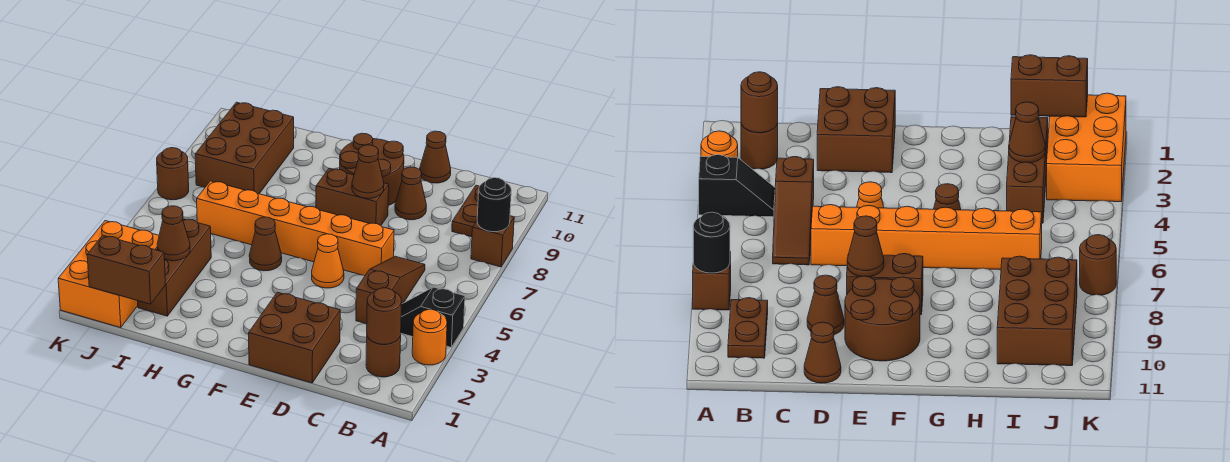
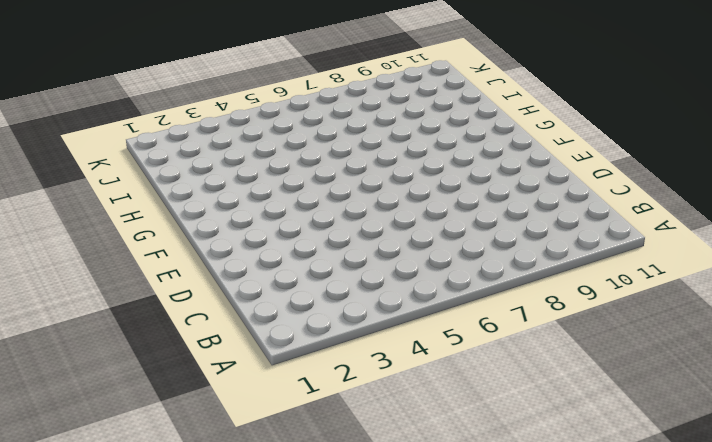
none -> orange 1x1 round brick [412,309,447,365]
none -> black 1x2 slope [401,287,465,347]
none -> brown 1x1 brick [471,216,514,267]

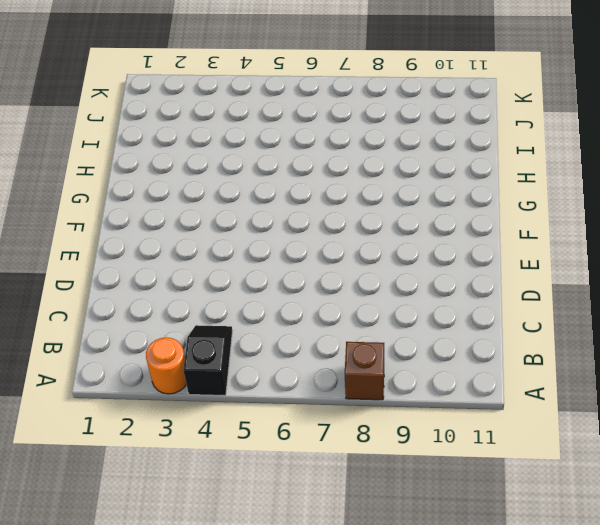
none -> brown 1x1 round brick [366,336,401,377]
none -> brown 1x2 plate [452,185,479,237]
none -> brown 1x3 slope [356,256,425,324]

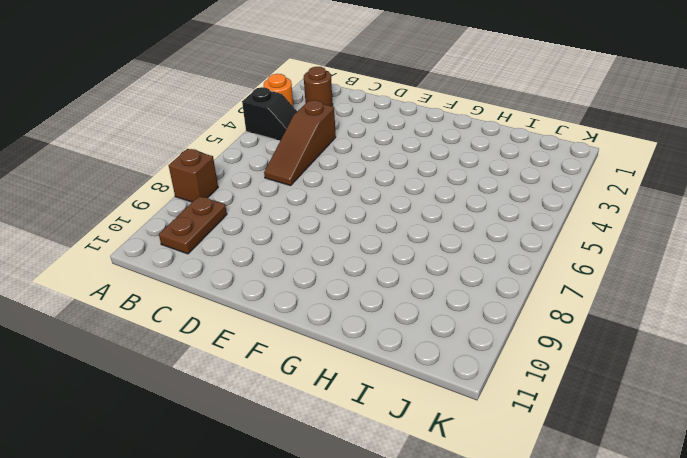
none -> brown 2x2 brick [249,292,340,383]
none -> orange 1x6 brick [197,181,394,276]
none -> brown 1x1 cone [395,167,426,220]

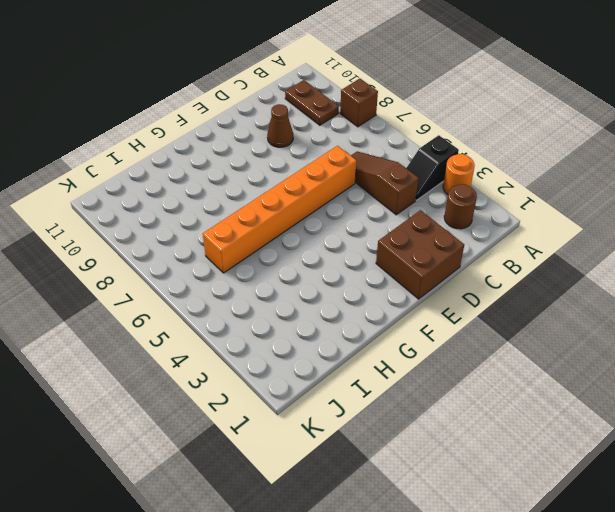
none -> brown 1x1 cone [420,131,451,183]
none -> orange 1x1 cone [312,234,344,288]
none -> brown 1x2 brick [316,169,389,225]

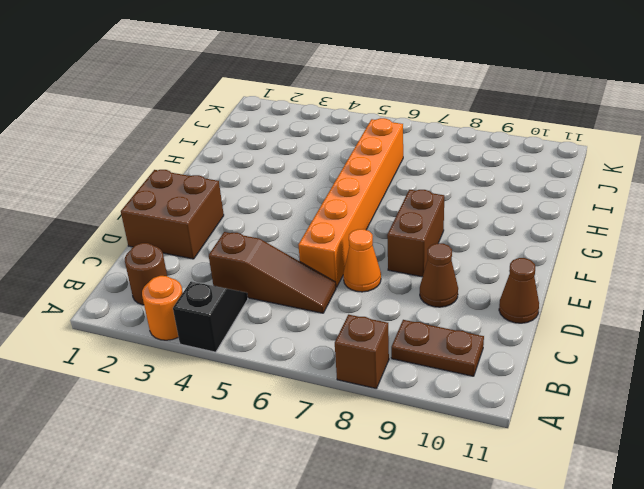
orange 1x1 cone [343,229,381,292] -> orange 1x1 cone moved to [312,234,344,288]
none -> brown 2x2 round brick [340,133,404,206]
none -> brown 1x1 cone [249,217,282,271]
none -> brown 1x3 brick [138,219,211,316]

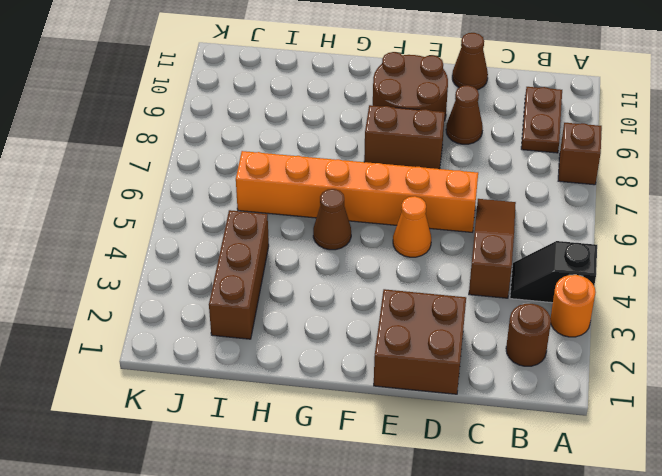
none -> brown 2x3 brick [195,102,294,194]
none -> orange 2x3 brick [58,221,159,328]
none -> brown 1x1 round brick [157,148,189,200]

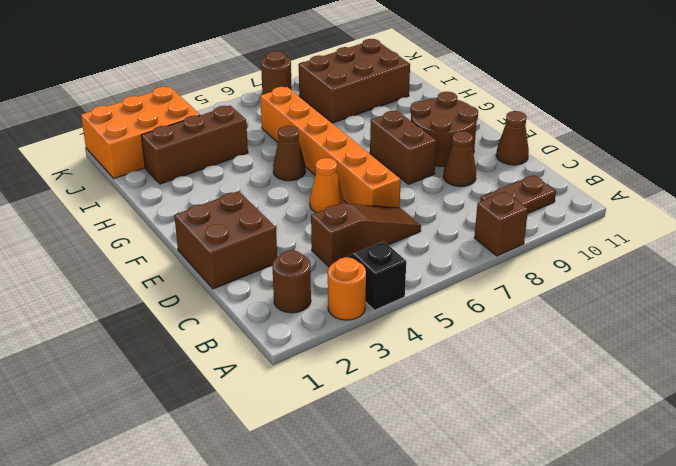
none -> black 1x1 round brick [477,178,511,232]
none -> brown 1x1 round brick [367,288,402,344]
none -> brown 1x1 cone [352,145,384,198]

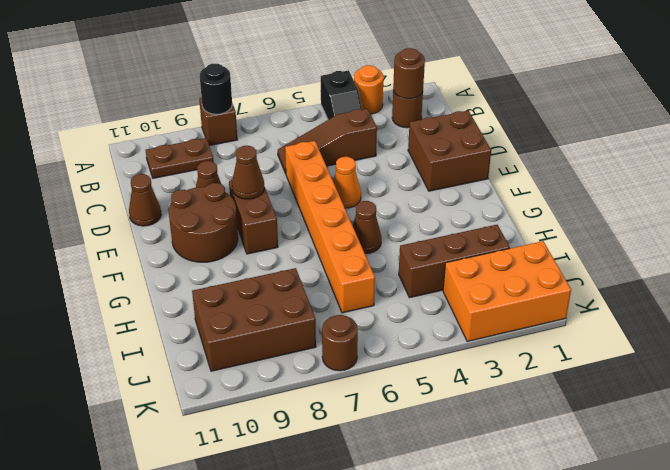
none -> brown 1x2 brick [87,235,165,304]
none -> brown 1x1 cone [157,206,190,261]

